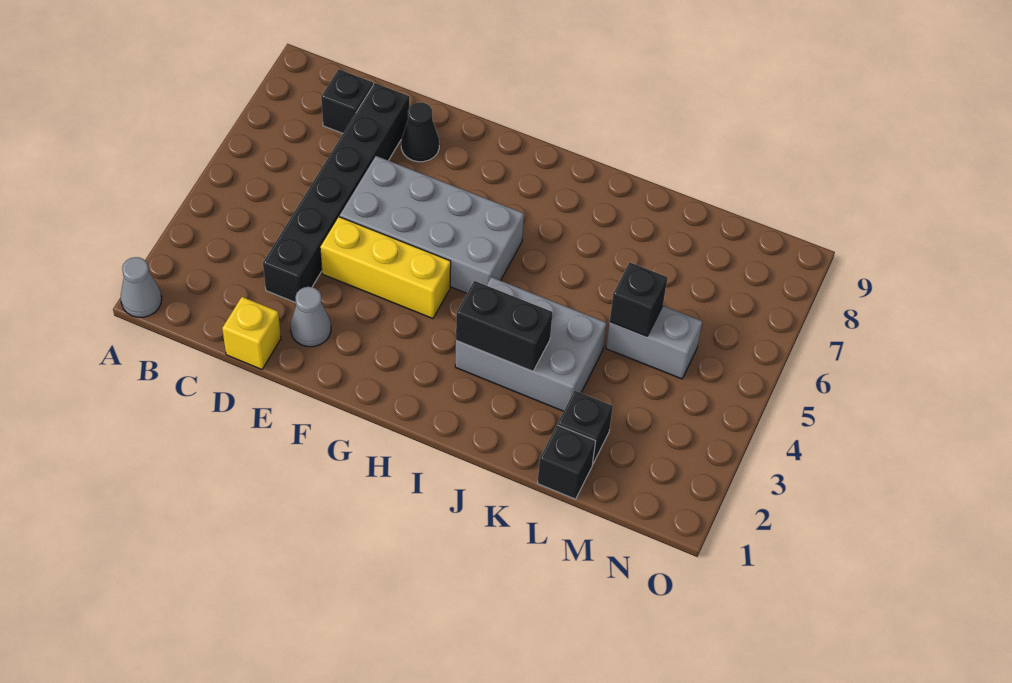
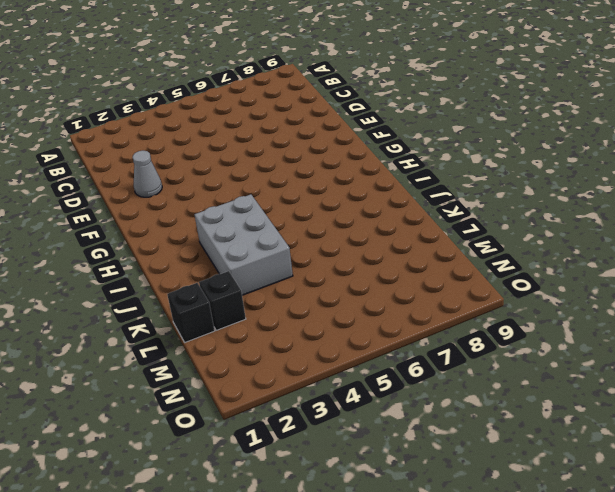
none -> grey 1x1 cone [121,257,162,317]
none -> black 1x1 brick [321,69,373,133]
none -> yellow 1x1 brick [222,297,281,369]

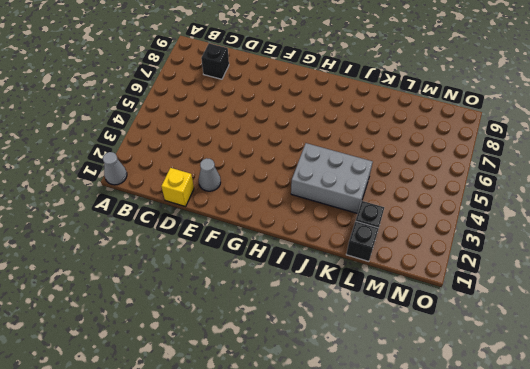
none -> black 1x6 brick [263,83,409,303]
none -> yellow 1x3 brick [320,217,451,319]
none -> grey 2x4 brick [339,156,524,293]

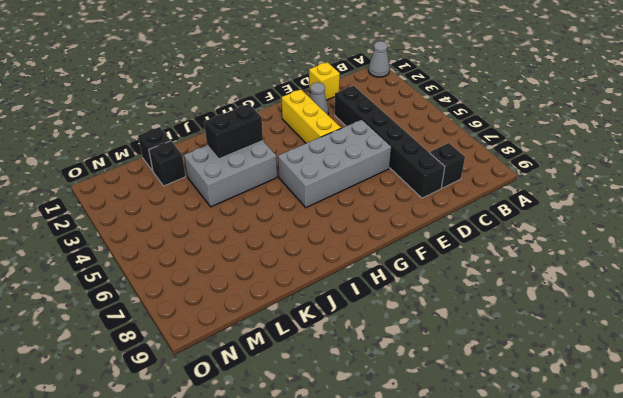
yellow 1x3 brick [282,89,341,143] -> yellow 1x3 brick turned to [320,217,451,319]
none -> black 1x1 cone [401,102,439,162]
none -> grey 1x2 brick [606,306,703,379]
none -> black 1x1 brick [610,262,668,336]

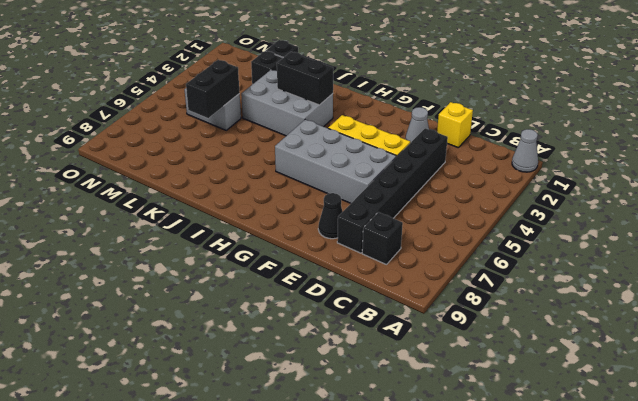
black 1x2 brick [186,60,240,118] -> black 1x1 brick [610,262,668,336]

